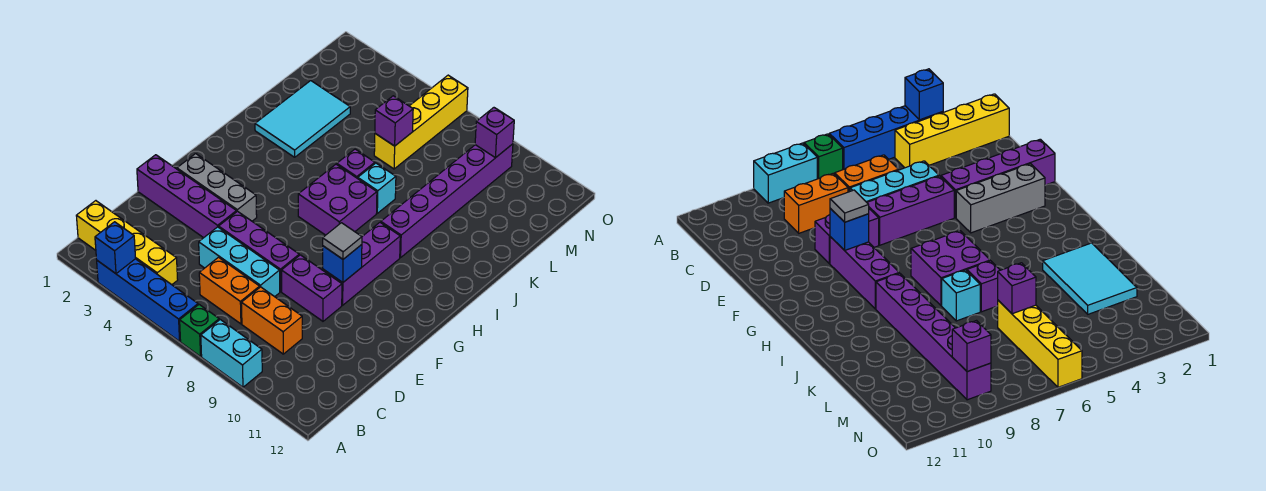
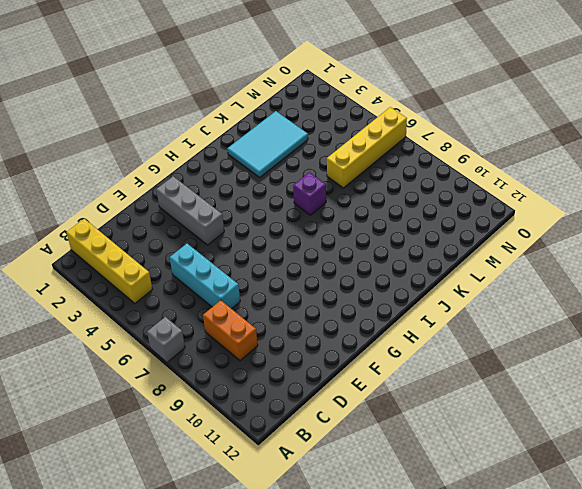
grey 1x1 brick [147,317,185,362] -> green 1x1 brick [180,305,219,357]
none -> blue 1x4 brick [97,259,198,341]
none -> cyan 1x2 brick [201,320,262,387]
none -> orange 1x2 brick [199,257,260,324]

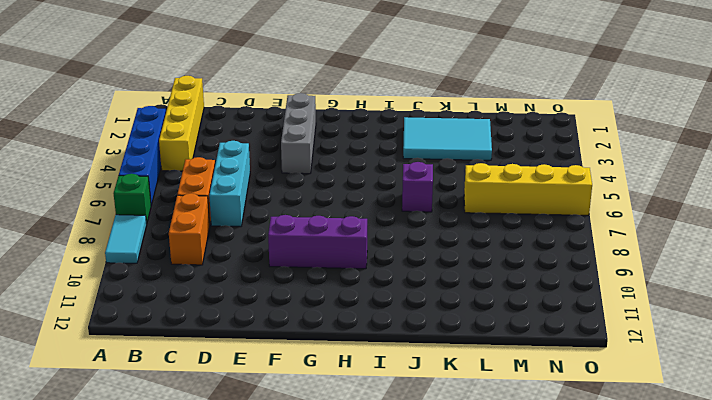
cyan 1x2 tile [105,215,147,263] -> cyan 1x2 brick [201,320,262,387]
none -> purple 1x4 brick [137,155,236,238]
none -> purple 1x3 brick [219,211,299,292]
none -> purple 1x2 brick [281,255,342,321]

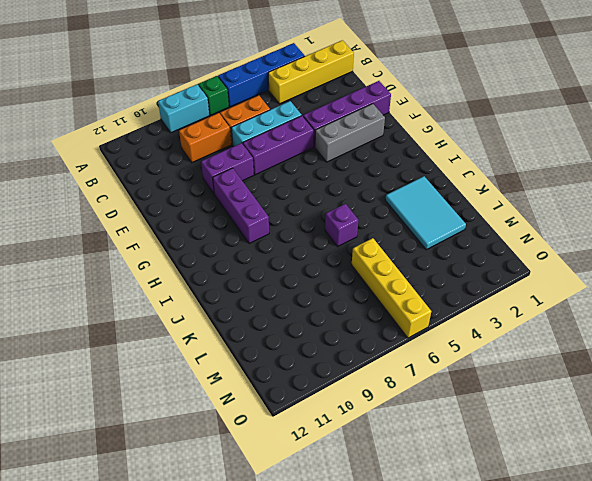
none -> purple 2x2 brick [298,164,377,235]
none -> purple 1x6 brick [381,144,513,258]
none -> cyan 1x1 brick [358,163,396,213]

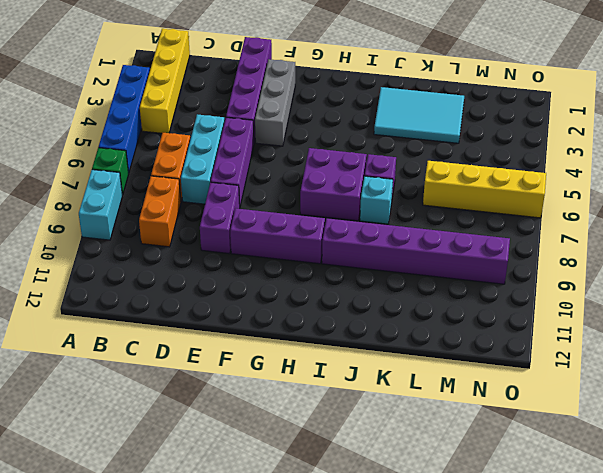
none -> blue 1x1 brick [95,222,136,274]
none -> blue 1x1 brick [323,245,362,283]
none -> purple 1x1 brick [375,96,413,146]

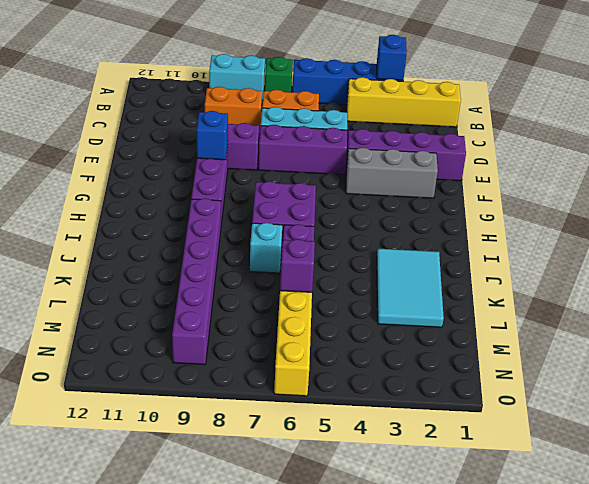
none -> purple 1x1 brick [475,108,514,158]
none -> grey 1x1 tile [323,223,362,259]

